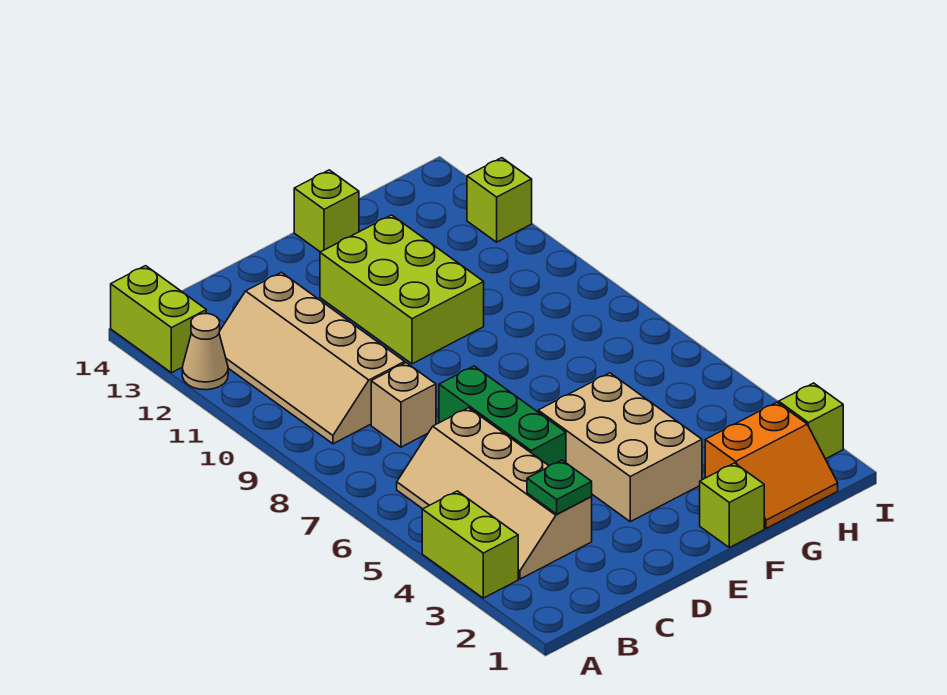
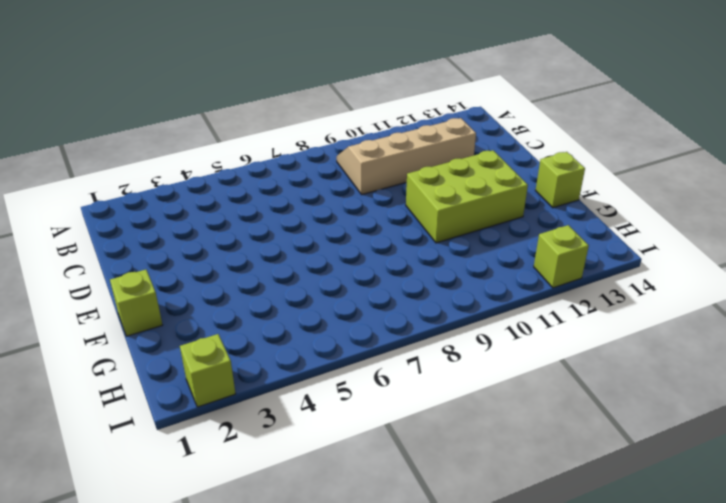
none -> lime 1x2 brick [422,491,518,598]
none -> tan 1x1 cone [182,314,228,390]
none -> lime 1x2 brick [111,266,206,373]

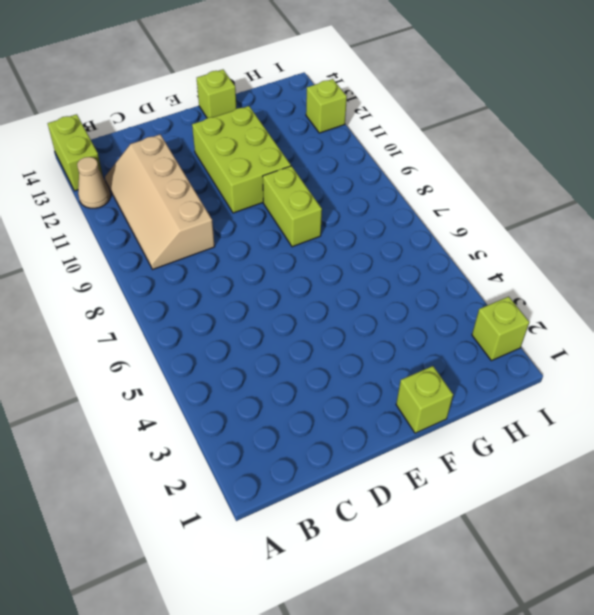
lime 1x2 brick [263,166,322,247] -> lime 1x2 brick moved to [422,491,518,598]
none -> tan 2x4 slope [397,408,592,579]
none -> tan 1x1 brick [371,363,436,447]
none -> green 1x3 brick [439,366,566,466]

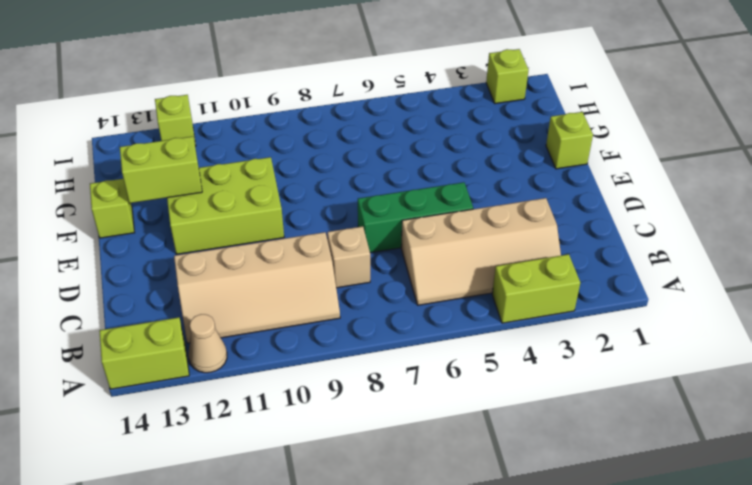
lime 1x2 brick [120,136,202,203] -> none
none -> tan 2x3 brick [538,373,702,522]
none -> orange 2x2 slope [705,402,838,528]
none -> green 1x1 plate [527,460,592,514]

